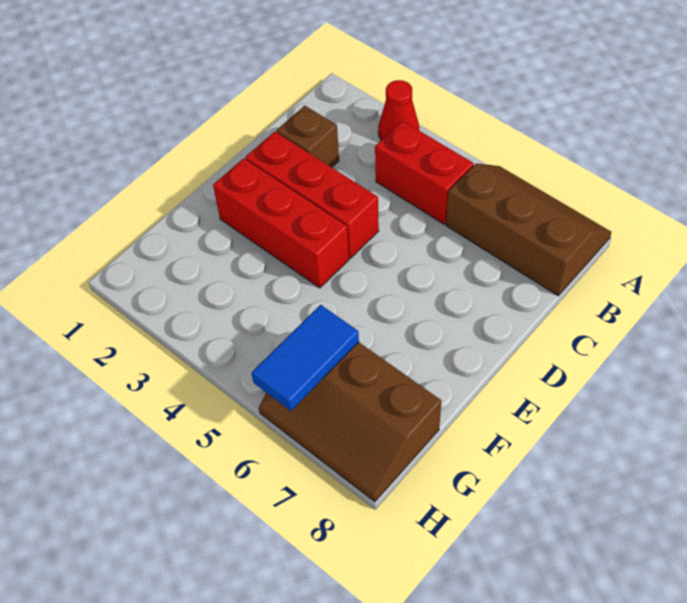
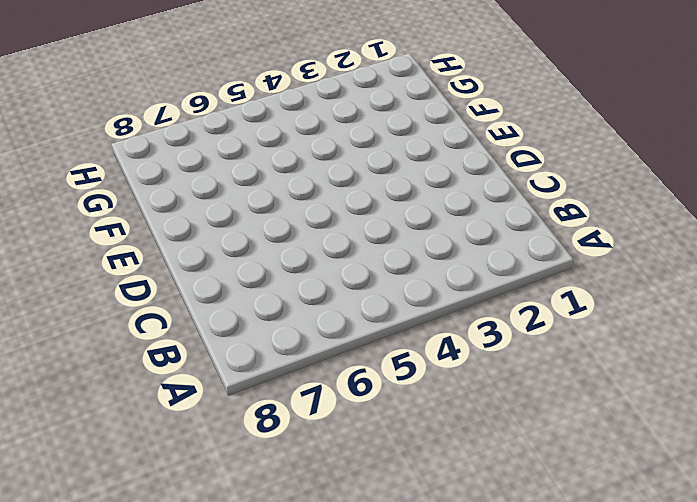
none -> red 1x1 cone [378,80,419,140]
none -> brown 2x3 slope [446,163,611,296]

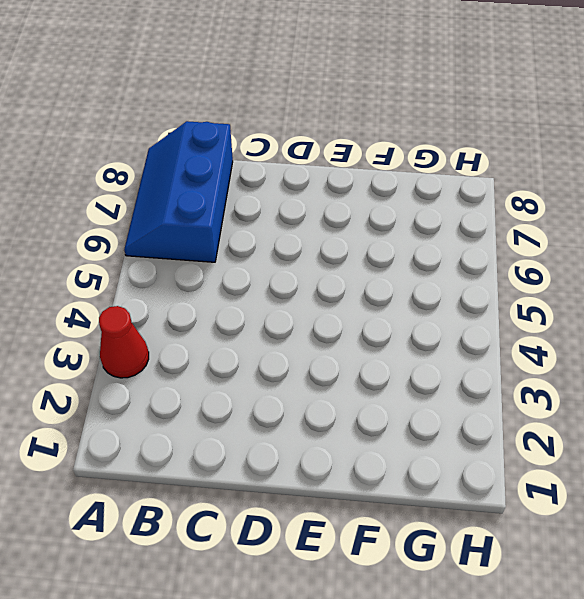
blue 2x3 slope [124,121,233,262] -> brown 2x3 slope [446,163,611,296]
none -> red 1x2 brick [375,121,474,224]
none -> brown 1x1 brick [276,106,339,167]

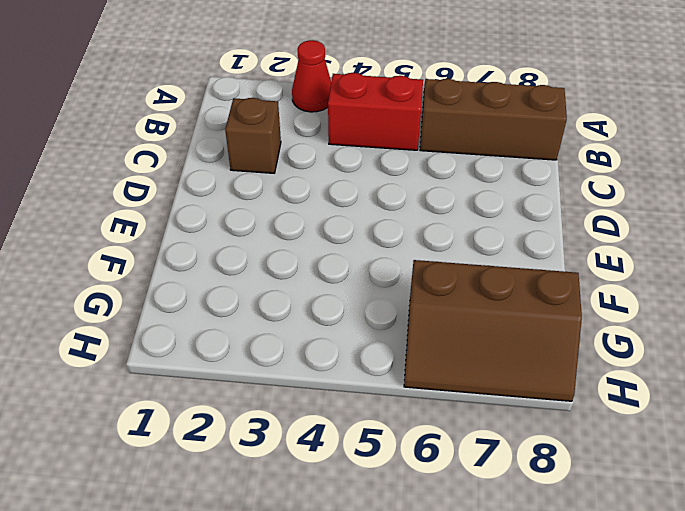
none -> red 1x3 brick [245,132,379,258]
none -> red 1x3 brick [213,158,349,288]

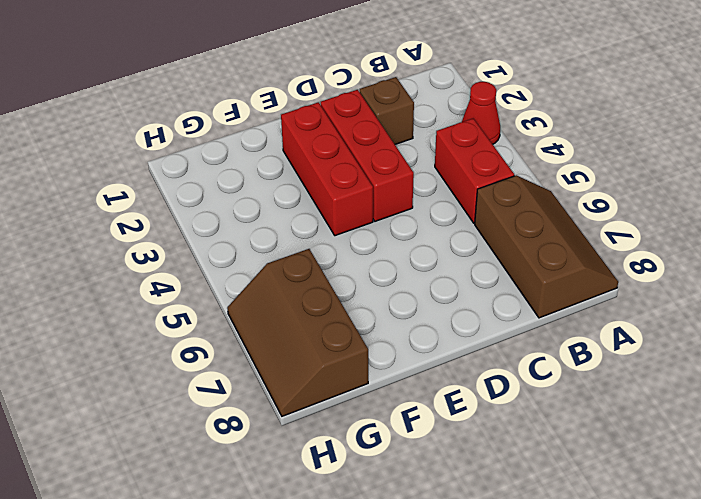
none -> blue 1x2 tile [251,305,359,411]

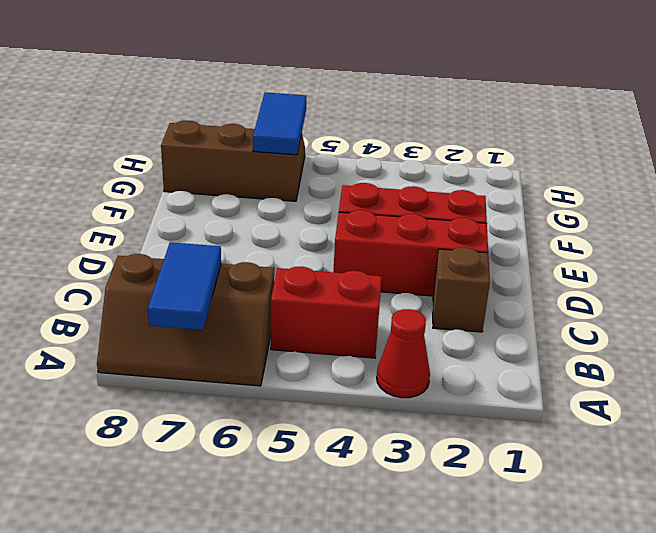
blue 1x2 tile [148,242,221,330] -> none

